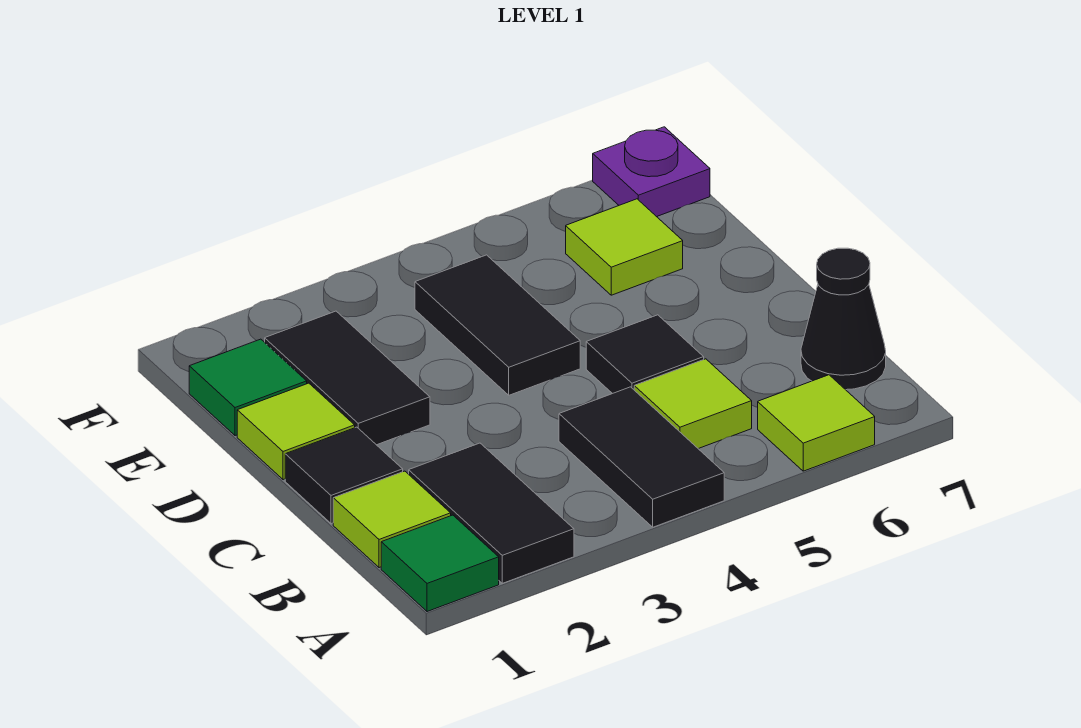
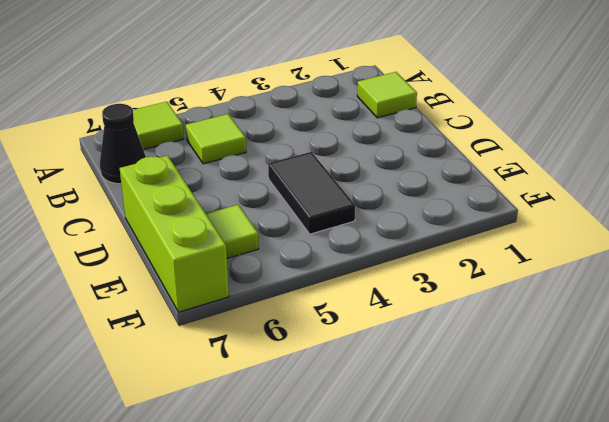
lime 1x3 brick [120,156,229,312] -> purple 1x1 plate [593,127,710,217]
none -> green 1x1 tile [381,515,499,612]
none -> black 1x2 tile [409,443,574,583]
none -> black 1x2 tile [559,387,724,527]

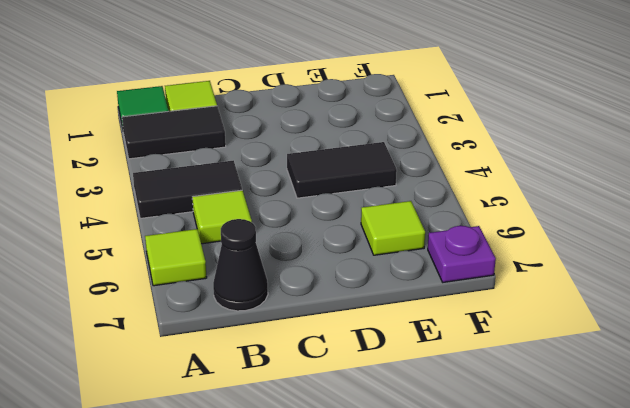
none -> black 1x1 tile [285,427,403,524]
none -> black 1x1 tile [586,315,704,394]
none -> lime 1x1 tile [237,383,355,480]

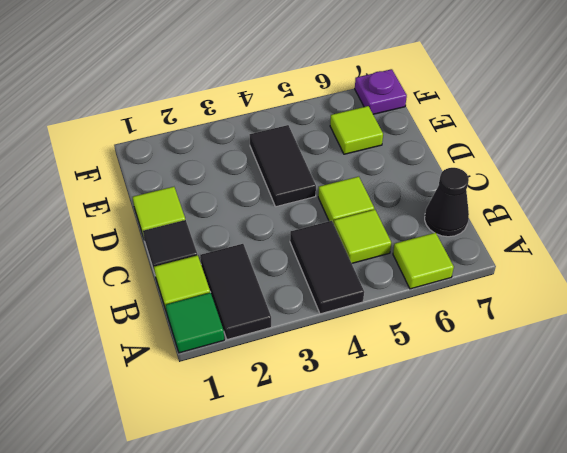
lime 1x1 tile [318,177,374,224] -> black 1x1 tile [586,315,704,394]
none -> black 1x2 tile [265,311,430,445]
none -> green 1x1 tile [189,339,307,436]

